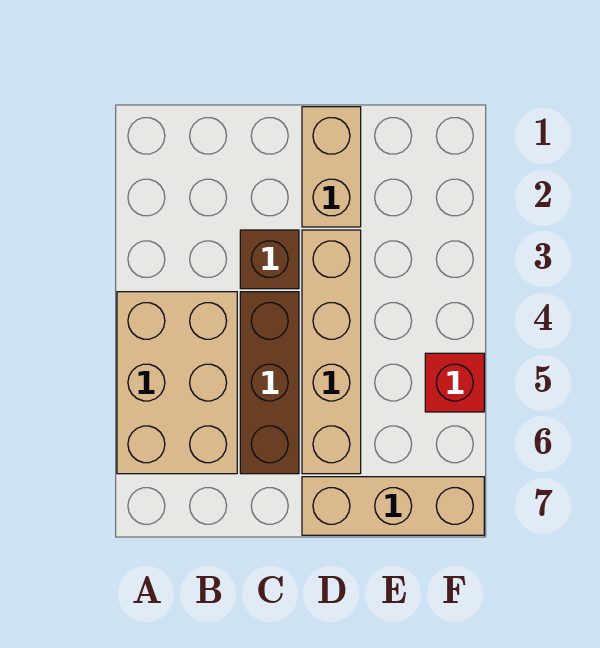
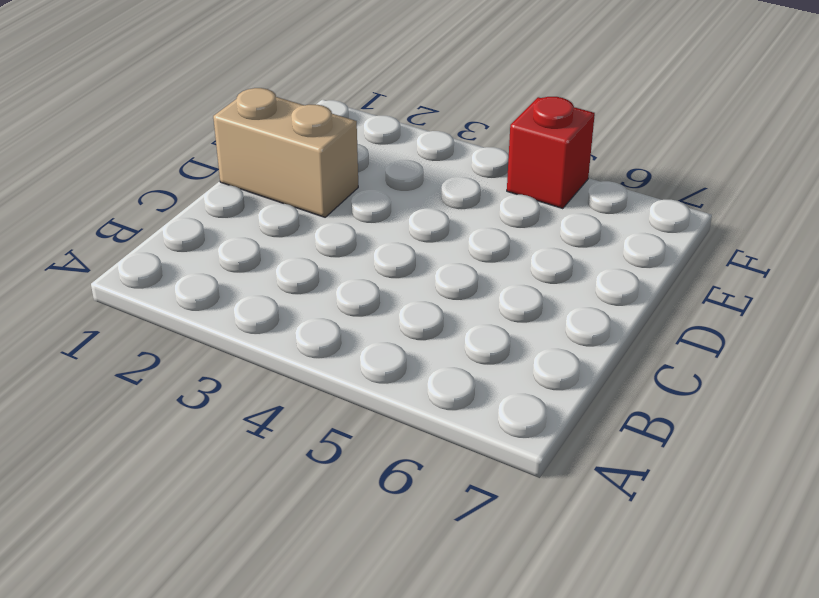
none -> tan 2x3 brick [117,292,237,474]
none -> brown 1x1 brick [240,230,299,289]

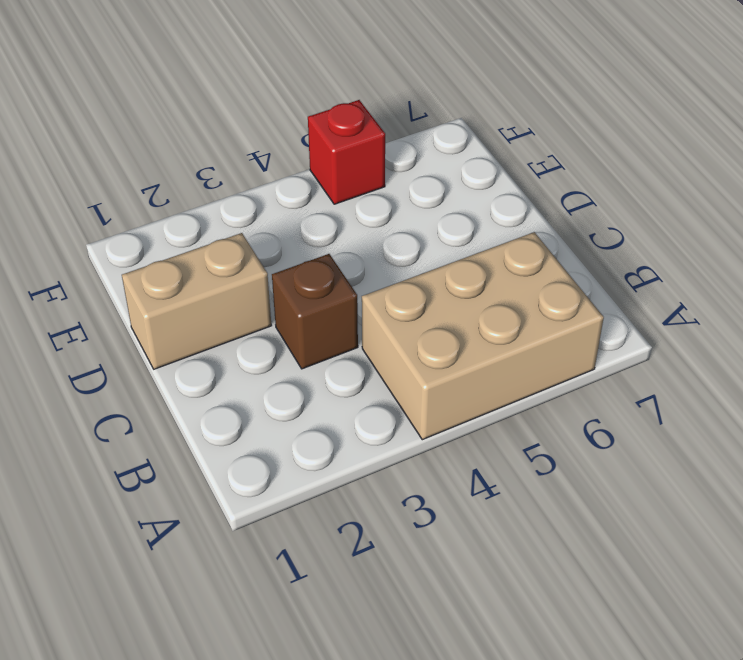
none -> brown 1x3 brick [240,292,299,474]
none -> tan 1x4 brick [302,230,361,474]

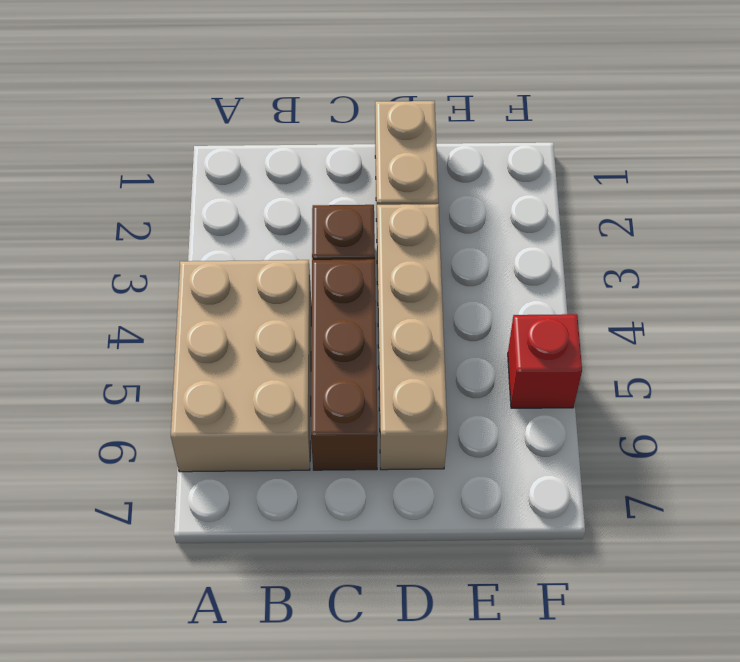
none -> tan 1x3 brick [302,477,484,535]

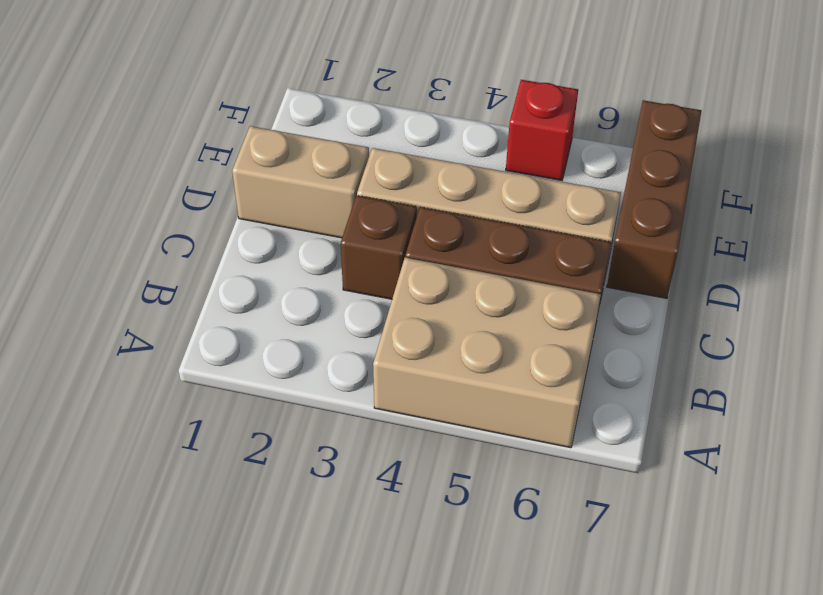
brown 1x3 brick [607,100,701,298] -> tan 1x3 brick [302,477,484,535]

